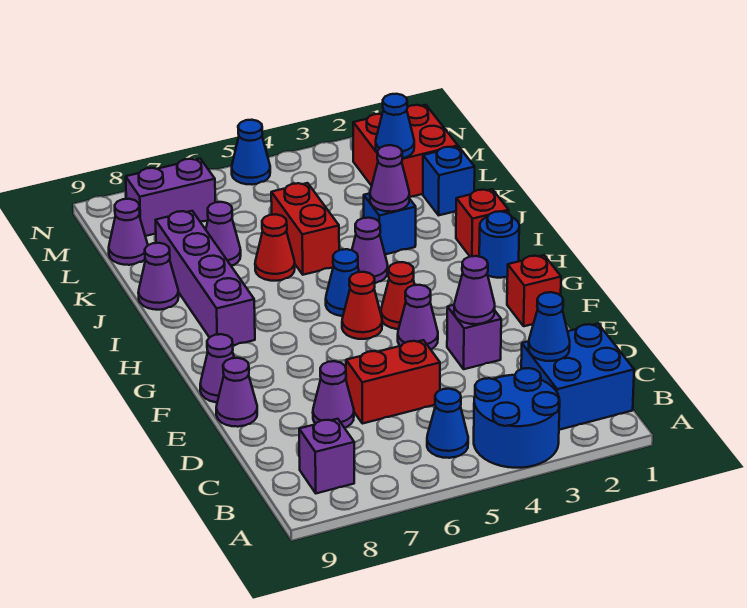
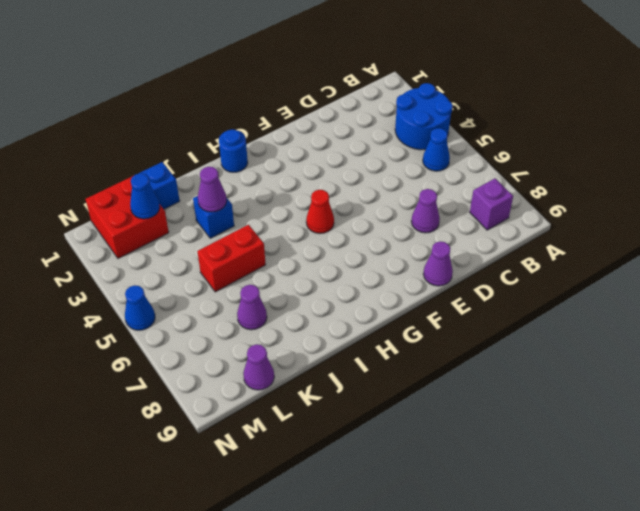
none -> blue 2x2 brick [521,324,634,430]
none -> red 1x2 brick [346,340,440,424]
none -> purple 1x1 brick [447,305,501,369]
none -> red 1x1 brick [507,255,561,326]

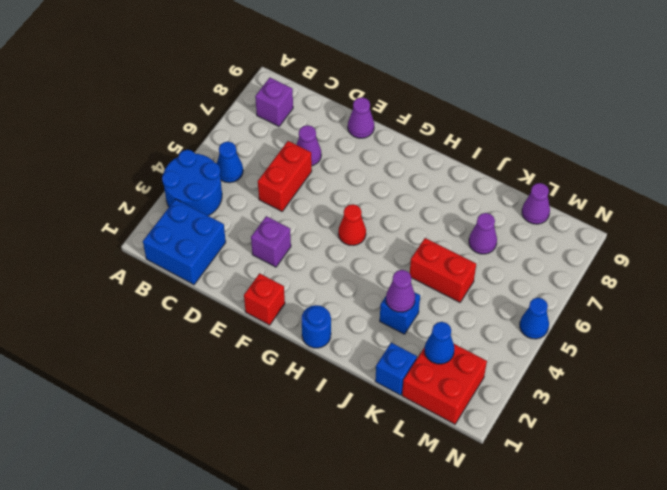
none -> purple 1x1 cone [398,285,438,349]
none -> purple 1x1 cone [200,334,234,402]
none -> red 1x1 cone [381,262,415,329]
none -> blue 1x1 cone [326,249,359,316]

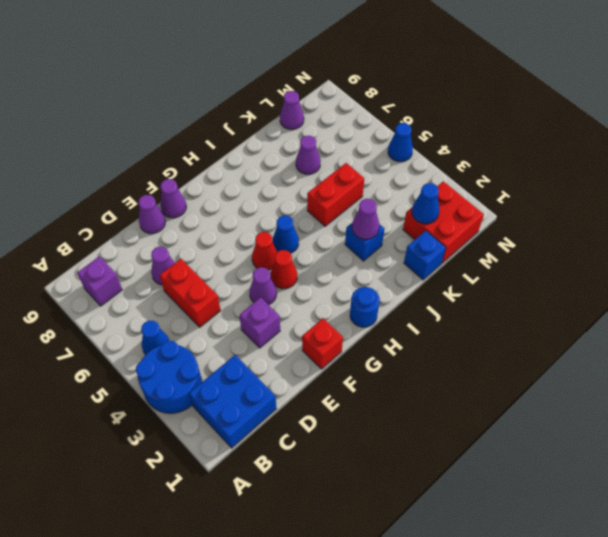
none -> purple 1x4 brick [156,211,255,345]
none -> red 1x1 brick [456,189,509,257]
none -> purple 1x1 cone [352,218,388,283]
none -> red 1x1 cone [255,214,295,281]

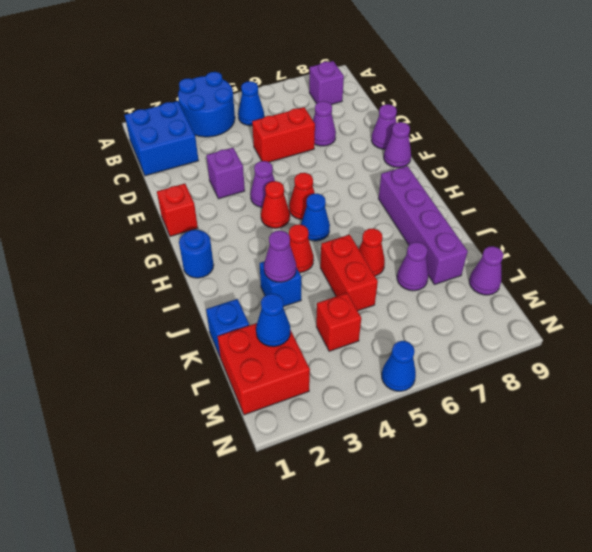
red 1x1 cone [289,224,314,273] -> purple 1x1 cone [352,218,388,283]
red 1x1 brick [316,293,361,351] -> red 1x1 brick moved to [456,189,509,257]
none -> purple 1x1 cone [138,243,179,310]
none -> purple 1x2 brick [126,159,215,236]
none -> blue 1x1 cone [529,292,570,361]
none -> purple 1x1 cone [454,256,495,324]

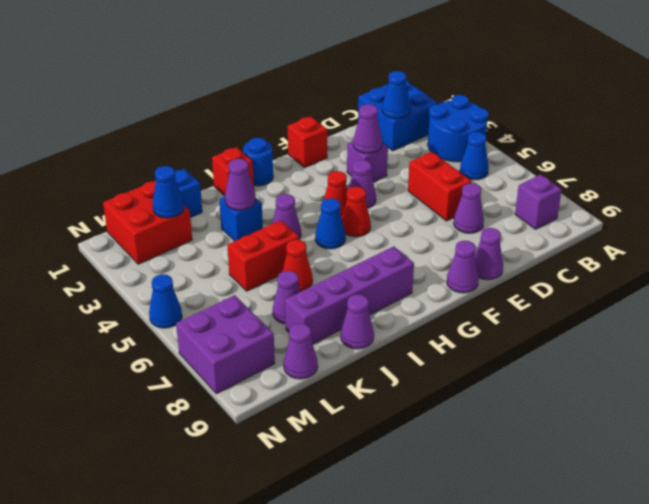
purple 2x2 brick [176,295,275,394] -> purple 1x2 brick [126,159,215,236]

